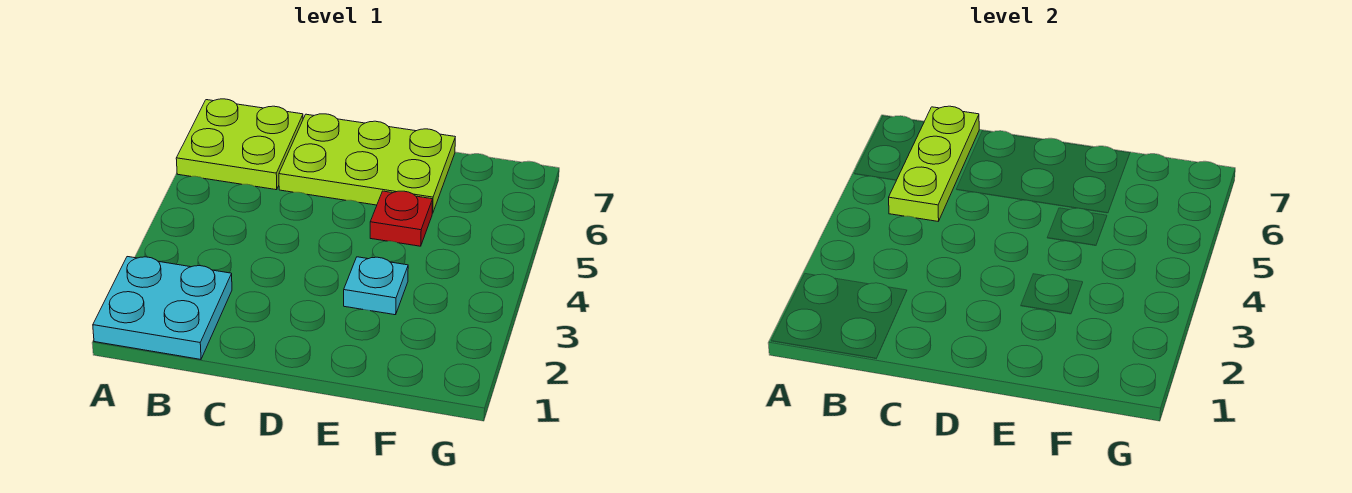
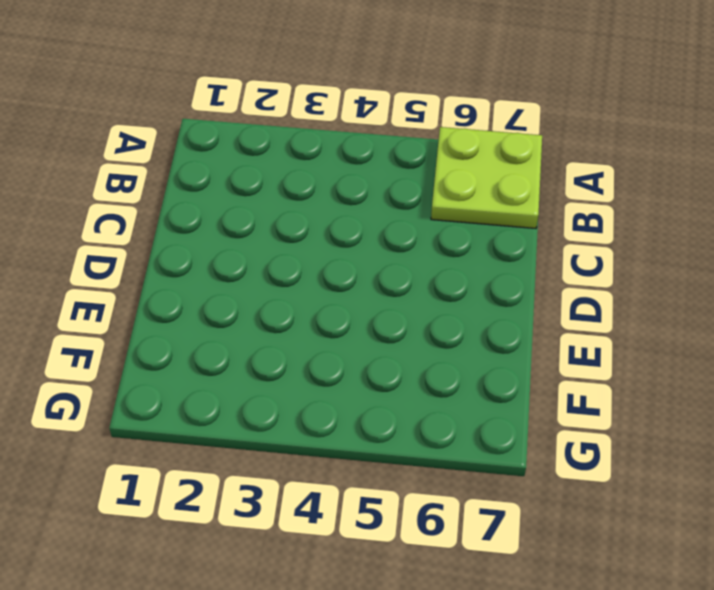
none -> cyan 2x2 plate [93,257,232,359]
none -> lime 2x3 plate [279,114,455,213]

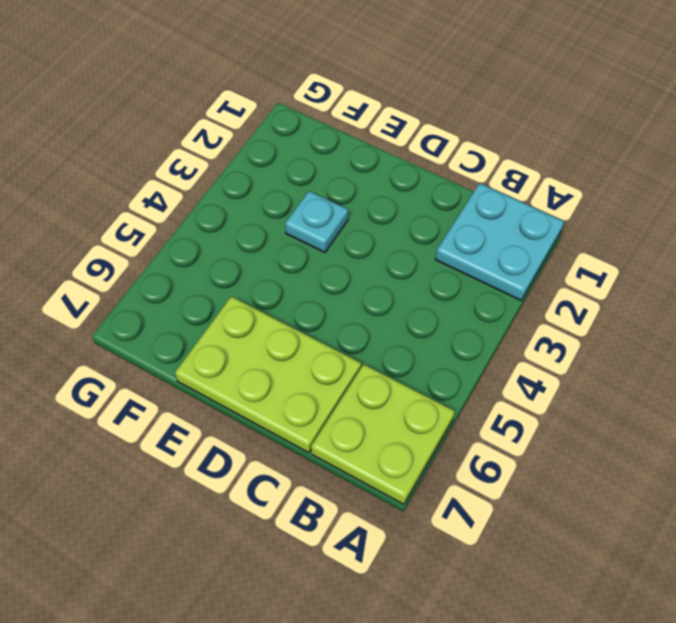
none -> red 1x1 plate [370,191,433,246]
none -> lime 1x3 plate [889,106,979,221]

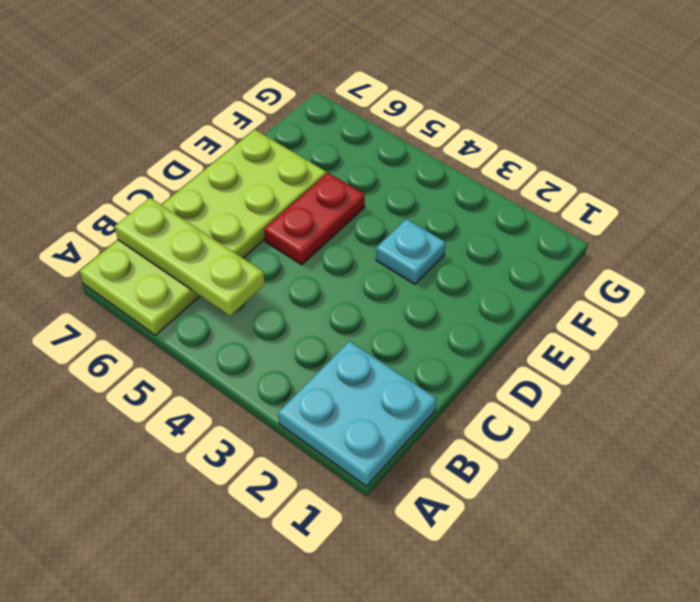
red 1x2 plate [264,173,365,265] -> red 1x1 plate [370,191,433,246]

